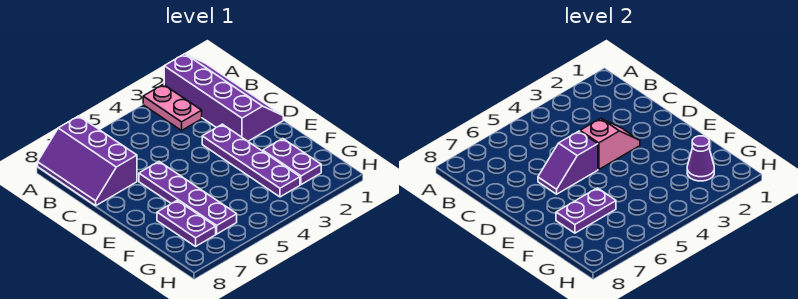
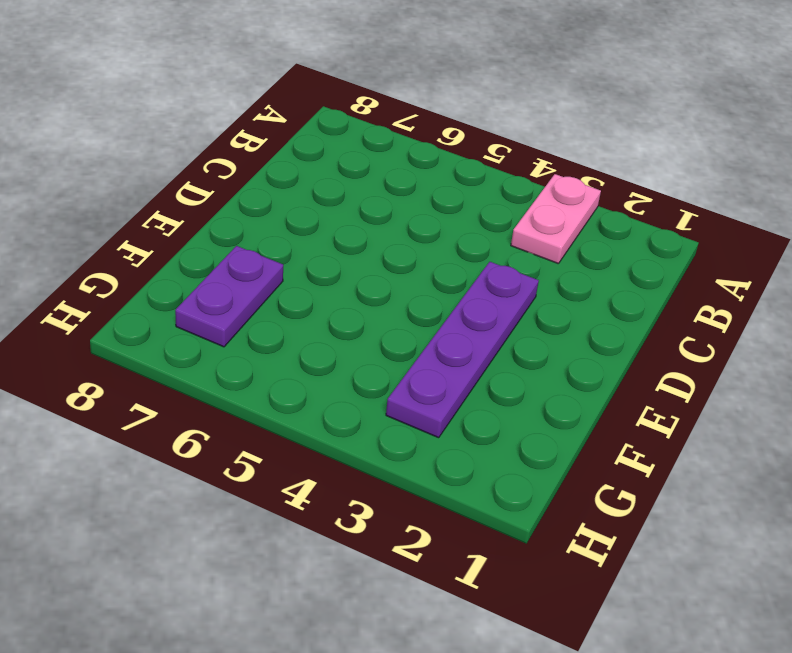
none -> purple 2x4 slope [164,54,283,141]
none -> purple 2x3 slope [38,116,137,206]

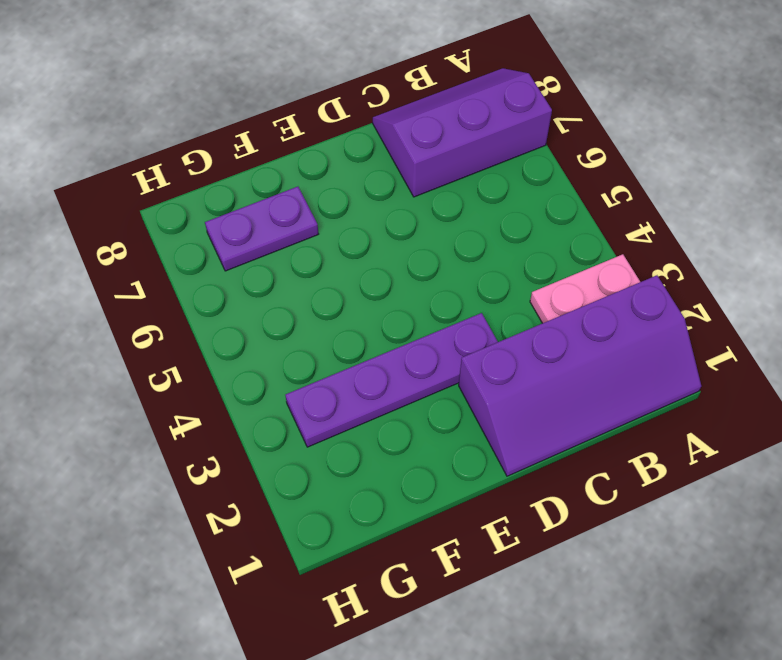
none -> purple 1x4 plate [139,162,237,234]
none -> purple 1x2 plate [263,139,321,185]

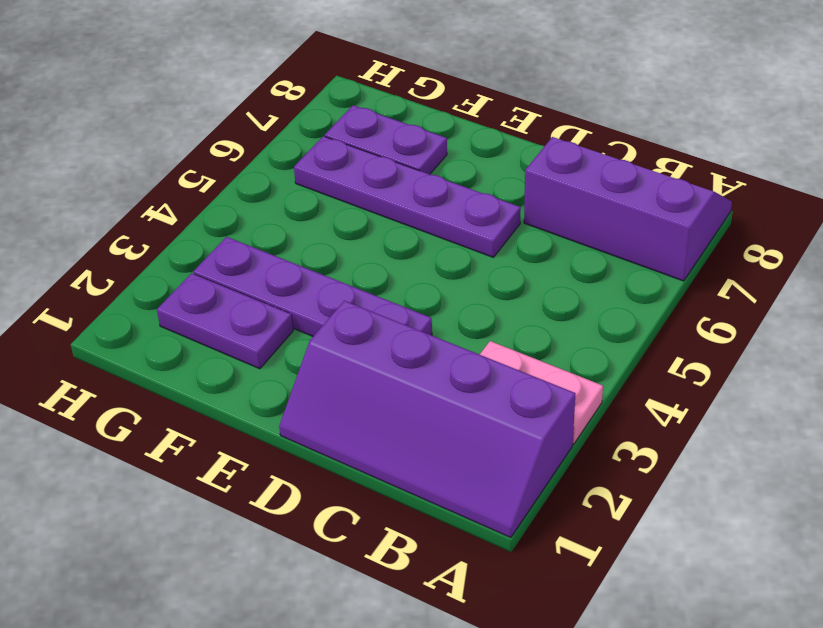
none -> pink 1x2 slope [580,118,640,169]
none -> purple 1x2 slope [538,131,598,194]

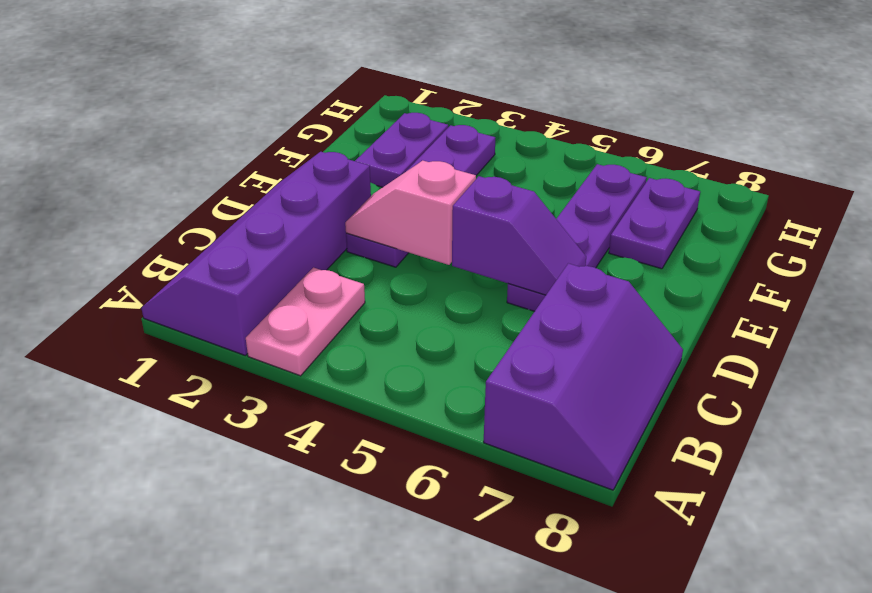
none -> purple 1x2 plate [556,188,616,233]
none -> purple 1x1 cone [687,136,714,181]

